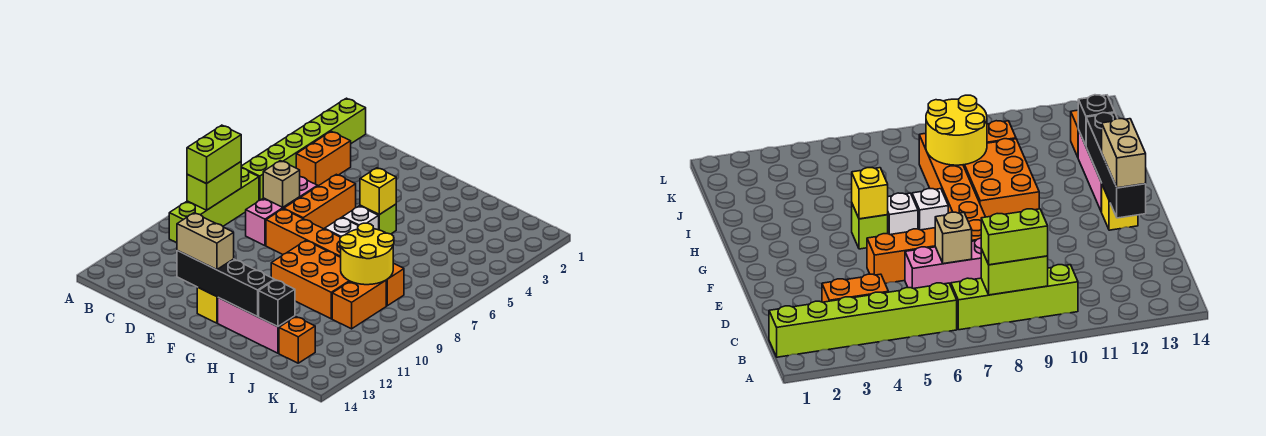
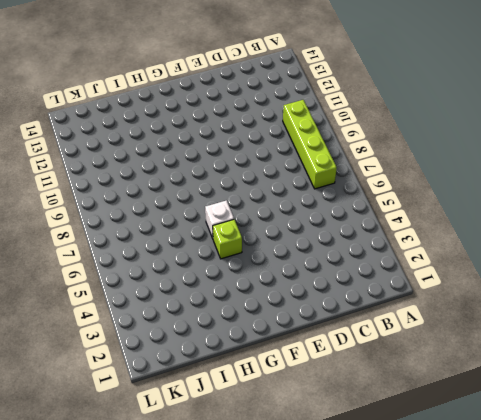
none -> lime 1x6 brick [241,98,366,201]
none -> orange 1x2 brick [296,131,351,186]
none -> pink 1x3 brick [246,177,317,246]

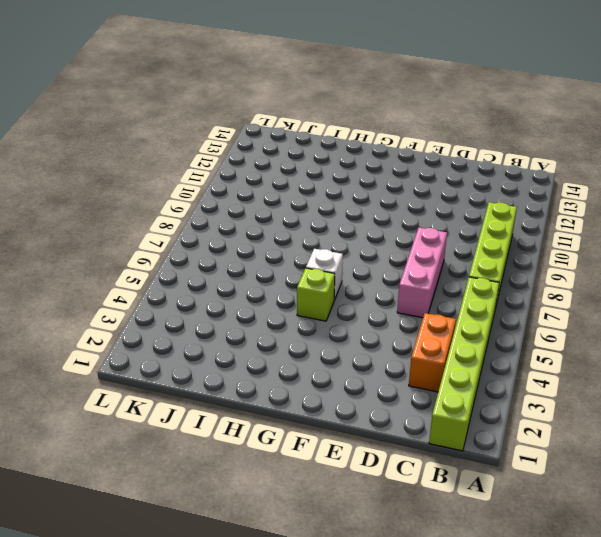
none -> orange 1x3 brick [284,174,356,229]
none -> orange 1x6 brick [266,209,404,306]
none -> yellow 1x1 brick [197,287,218,323]

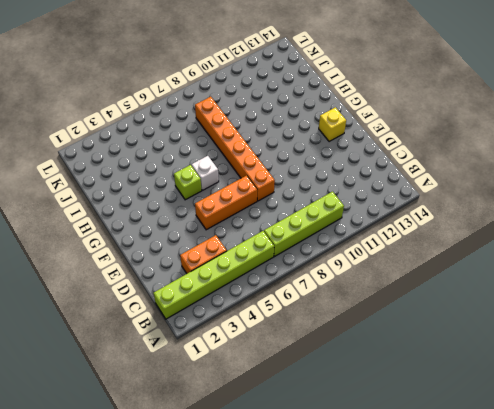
none -> pink 1x3 brick [246,177,317,246]
none -> white 1x1 brick [325,218,358,237]
none -> orange 2x3 brick [271,241,350,319]

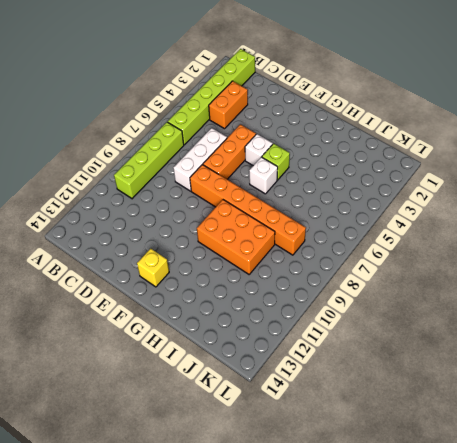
white 1x3 brick [173,128,227,191] -> pink 1x3 brick [246,177,317,246]
white 1x1 brick [245,134,273,166] -> white 1x1 brick moved to [325,218,358,237]
none -> pink 1x3 brick [218,298,295,353]
none -> orange 1x2 brick [332,280,386,329]
none -> orange 1x1 brick [279,317,315,363]

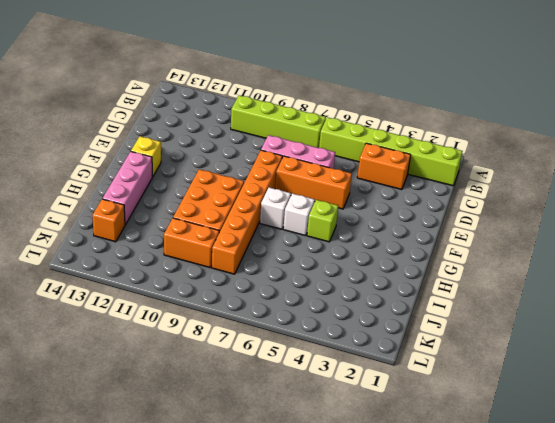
none -> lime 1x2 brick [187,162,241,210]
none -> tan 1x1 brick [263,161,300,207]
none -> black 1x4 brick [177,251,274,316]

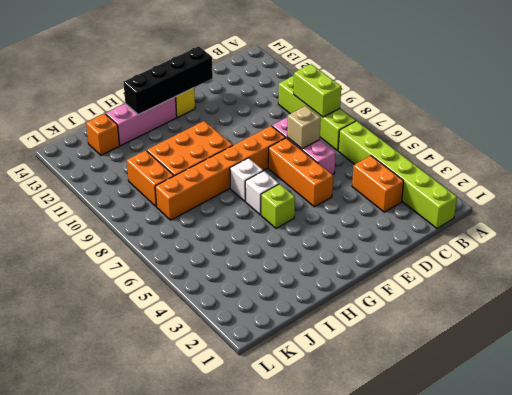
none -> yellow 1x1 brick [360,168,396,215]
none -> yellow 2x2 round brick [340,223,394,285]
none -> black 1x1 brick [259,280,295,327]

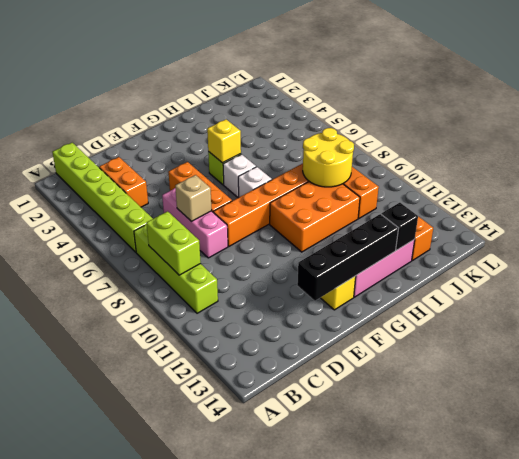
none -> lime 1x2 brick [187,125,241,184]
none -> tan 1x2 brick [177,213,234,270]

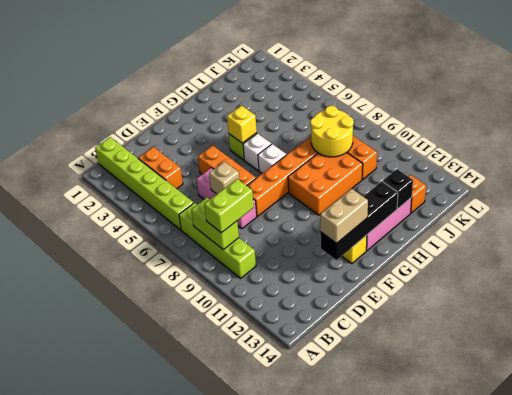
lime 1x2 brick [204,179,254,233] -> lime 1x2 brick turned to [187,125,241,184]

